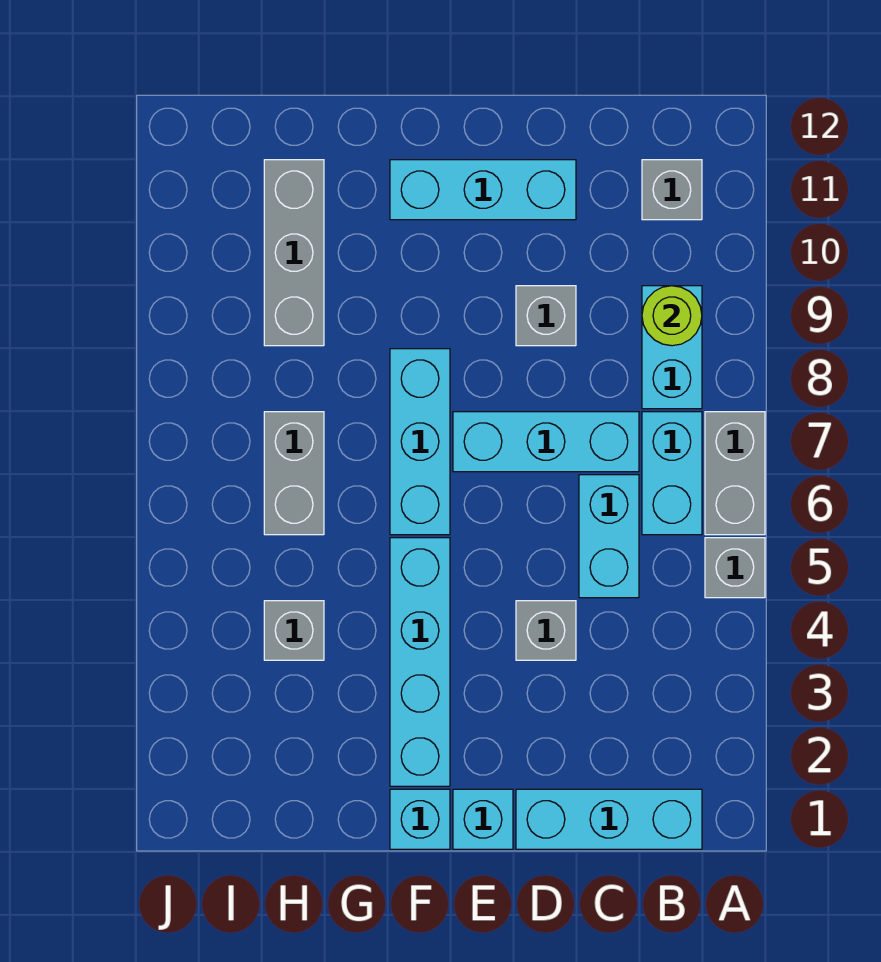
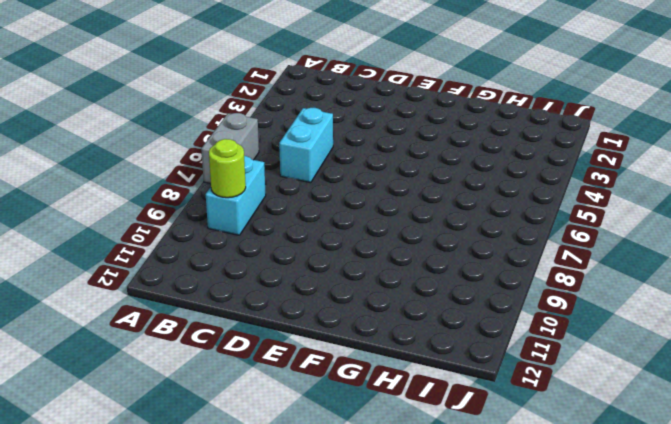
none -> grey 1x1 brick [705,538,765,598]
none -> cyan 1x3 brick [516,789,702,849]
none -> cyan 1x2 brick [642,412,702,535]

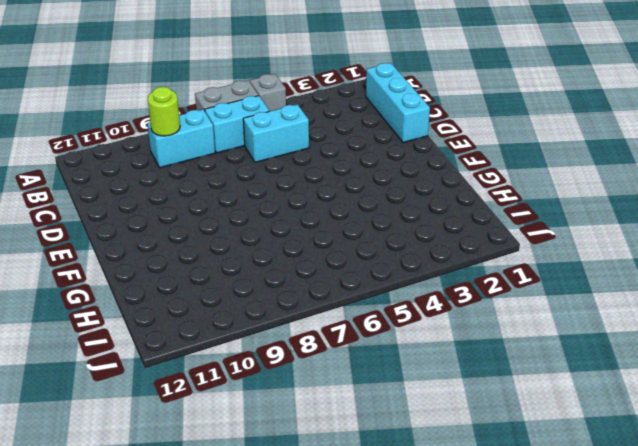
none -> grey 1x1 brick [642,160,702,220]
none -> cyan 1x3 brick [453,412,639,472]
none -> grey 1x1 brick [516,601,576,660]

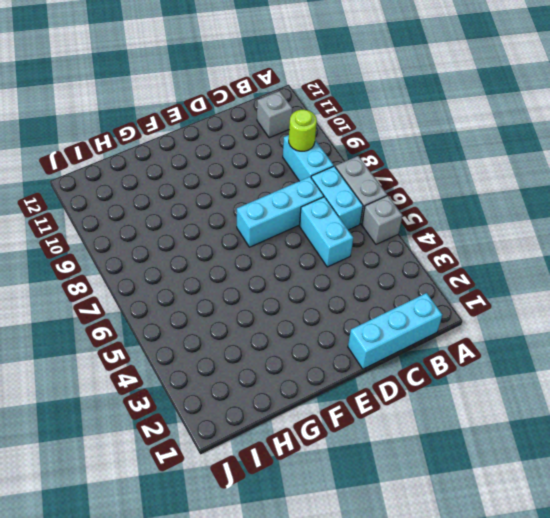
none -> grey 1x1 brick [516,601,576,660]
none -> grey 1x1 brick [516,286,576,346]
none -> cyan 1x3 brick [390,160,576,220]

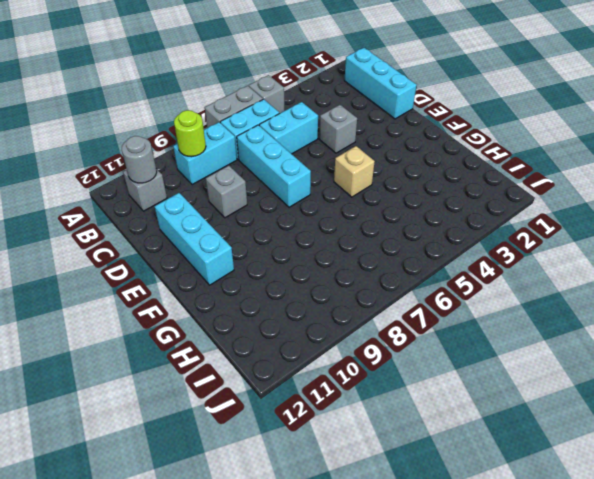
grey 1x1 round brick [122,136,157,183] -> none
tan 1x1 brick [334,146,375,197] -> cyan 1x4 brick [390,538,450,786]
none -> cyan 1x1 brick [453,789,513,849]
none -> cyan 1x1 brick [390,789,450,849]
none -> cyan 1x3 brick [390,349,450,535]

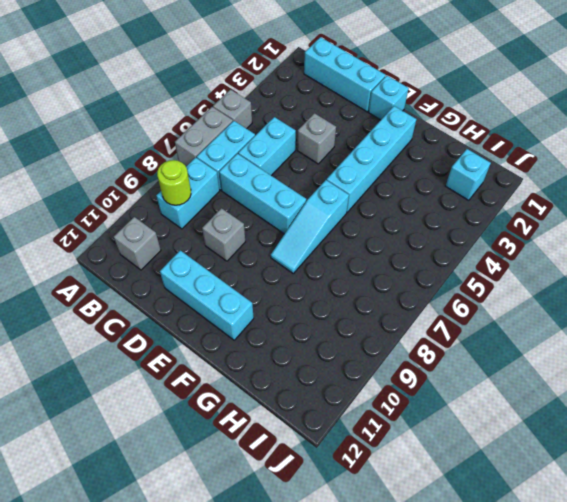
cyan 1x3 slope [271,180,349,273] -> cyan 1x3 brick [390,349,450,535]
cyan 1x1 brick [446,149,491,200] -> cyan 1x1 brick moved to [390,789,450,849]
none -> grey 1x1 brick [264,601,324,660]
none -> grey 1x2 brick [264,412,324,535]
none -> grey 1x3 brick [264,160,324,346]

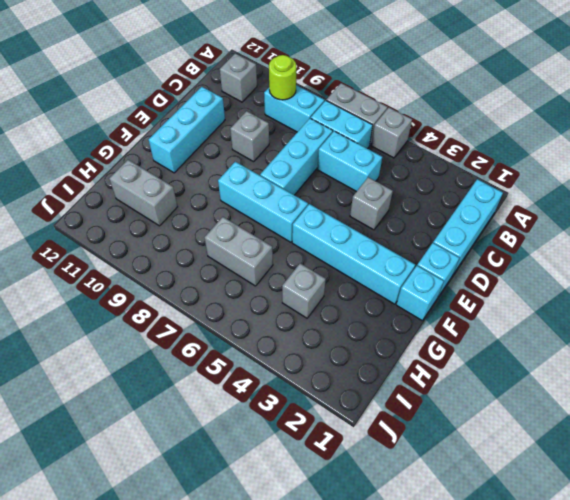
grey 1x2 brick [109,160,178,226] -> grey 1x3 brick [264,160,324,346]

